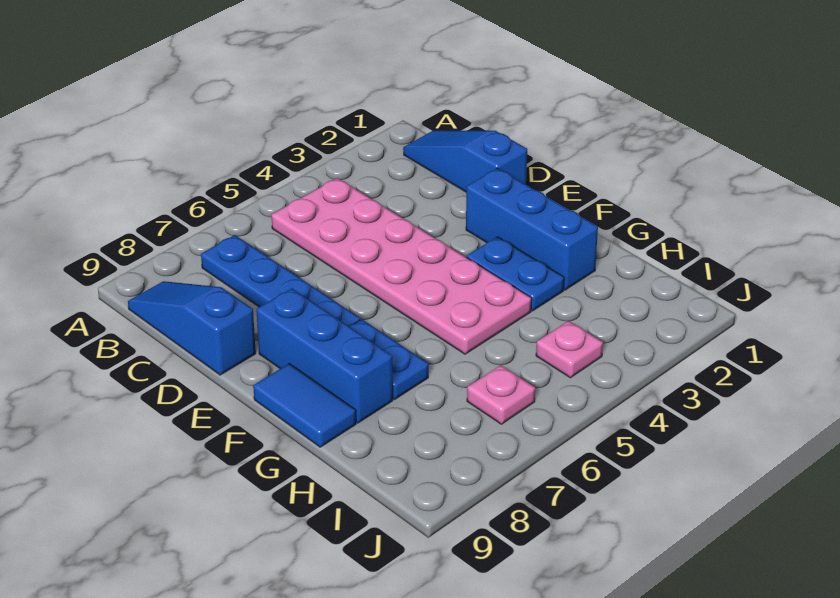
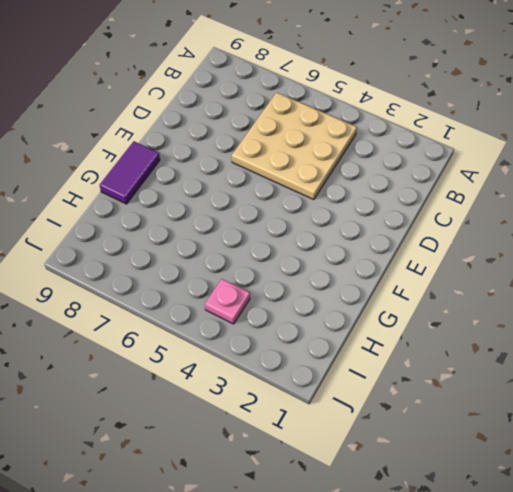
tan 3x3 plate [232,93,357,200] -> pink 2x6 plate [272,178,531,354]
purple 1x2 tile [100,141,160,204] -> blue 1x2 tile [253,364,356,447]
none -> blue 1x3 slope [403,131,527,192]
none -> blue 1x4 plate [201,235,360,326]

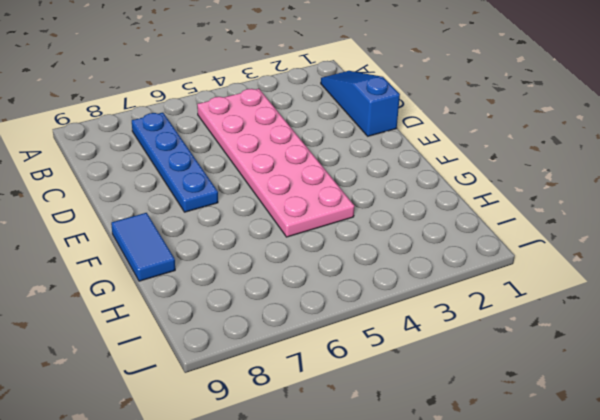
none -> blue 1x3 slope [128,281,256,375]
none -> blue 1x3 brick [466,168,598,290]

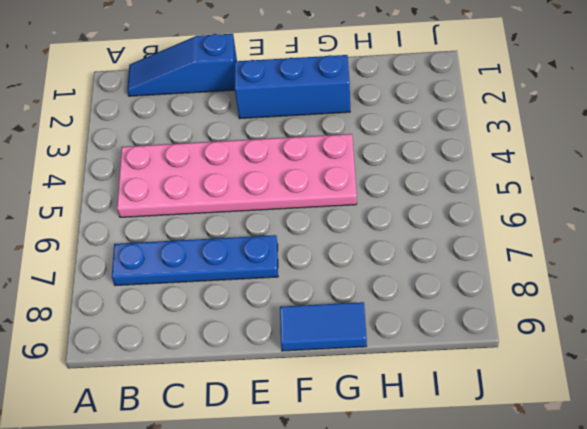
none -> blue 1x3 slope [128,281,256,375]
none -> blue 1x3 brick [256,288,393,423]

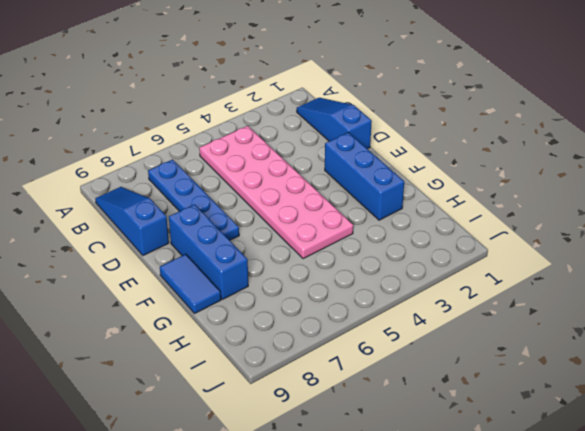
none -> blue 1x2 plate [466,237,564,311]
none -> blue 1x2 plate [349,319,429,400]

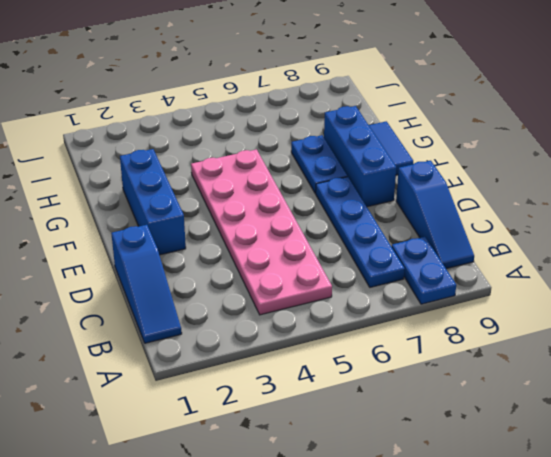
blue 1x2 plate [392,237,456,304] -> blue 1x2 plate moved to [466,237,564,311]
none -> pink 1x1 plate [536,321,603,378]
none -> pink 1x1 plate [467,365,535,424]

